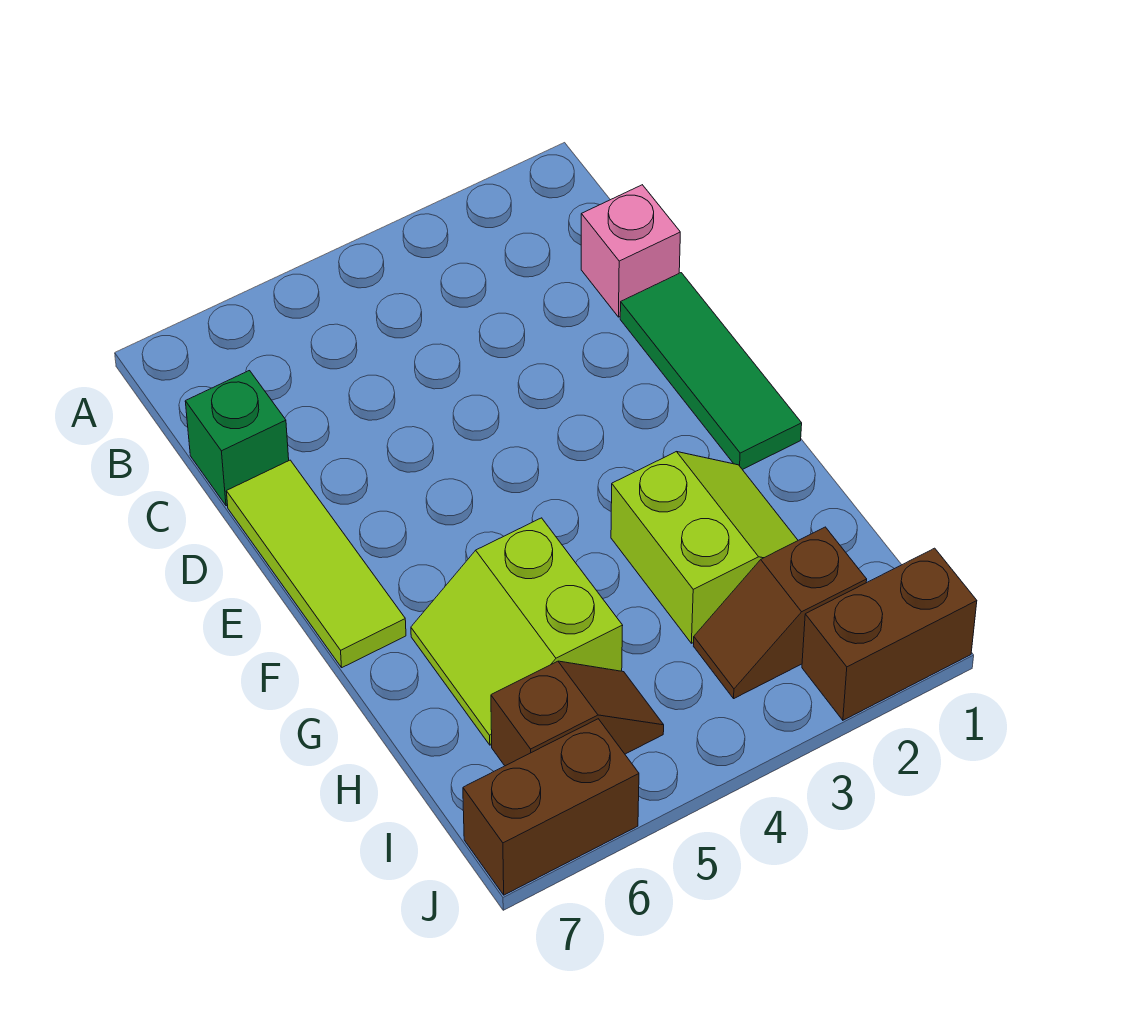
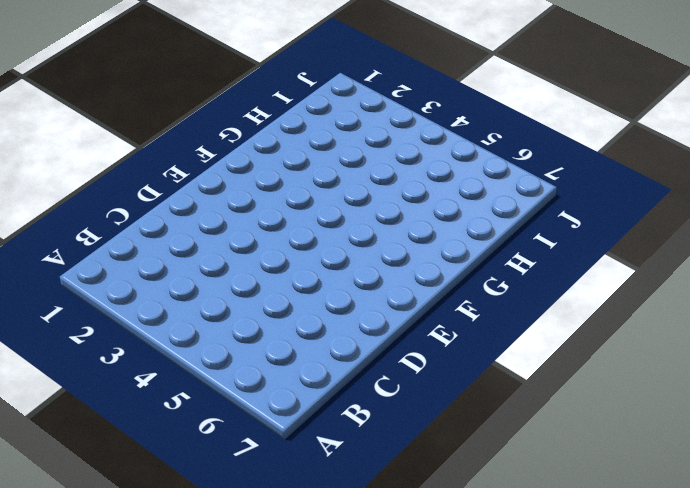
none -> pink 1x1 brick [581,185,680,317]
none -> green 1x1 brick [185,371,289,506]

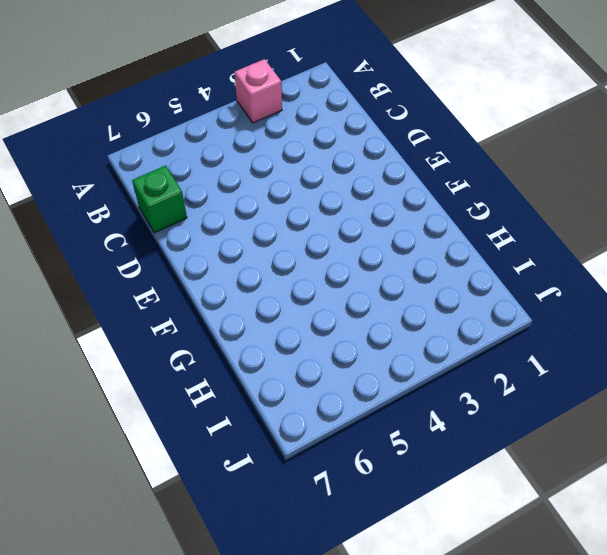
pink 1x1 brick [234,59,282,123] -> pink 1x1 brick moved to [581,185,680,317]
none -> green 1x3 tile [620,273,802,470]
none -> lime 1x3 tile [226,460,406,667]

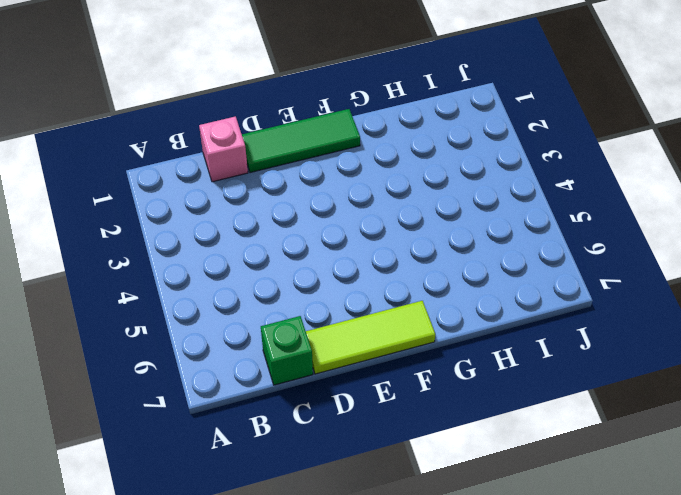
none -> lime 2x2 slope [611,452,798,643]
none -> lime 2x2 slope [411,518,623,745]

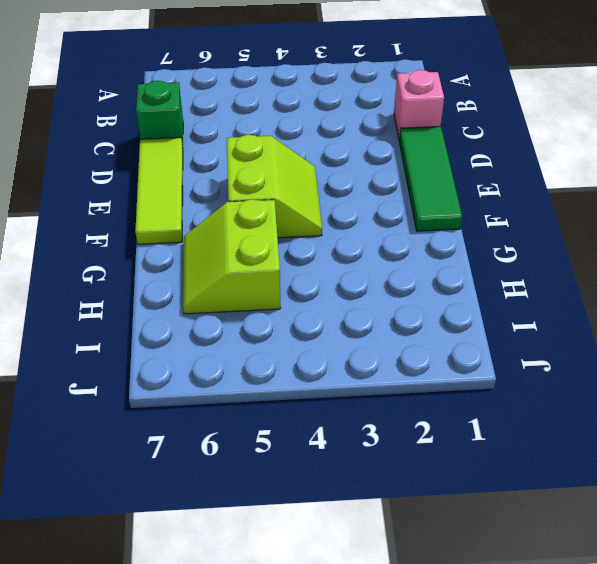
lime 2x2 slope [227,135,322,238] -> lime 2x2 slope moved to [611,452,798,643]
none -> brown 1x2 slope [694,527,867,698]
none -> brown 1x2 slope [491,661,664,766]

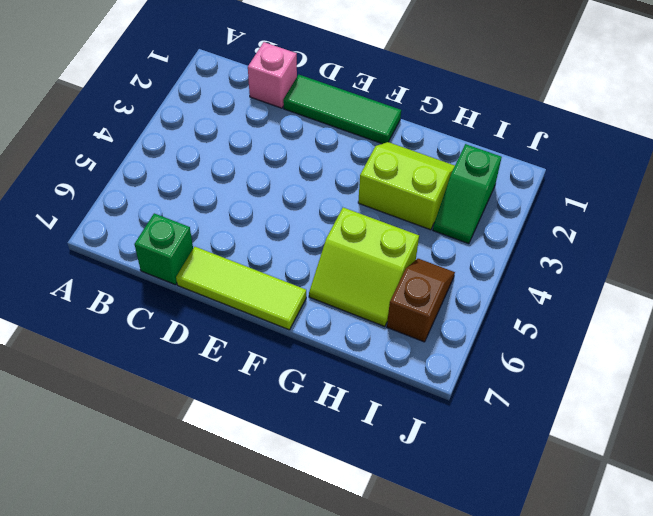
green 1x2 slope [433,144,502,244] -> brown 1x2 slope [694,527,867,698]
none -> brown 1x2 brick [802,548,977,720]
none -> brown 1x2 brick [463,719,639,895]

